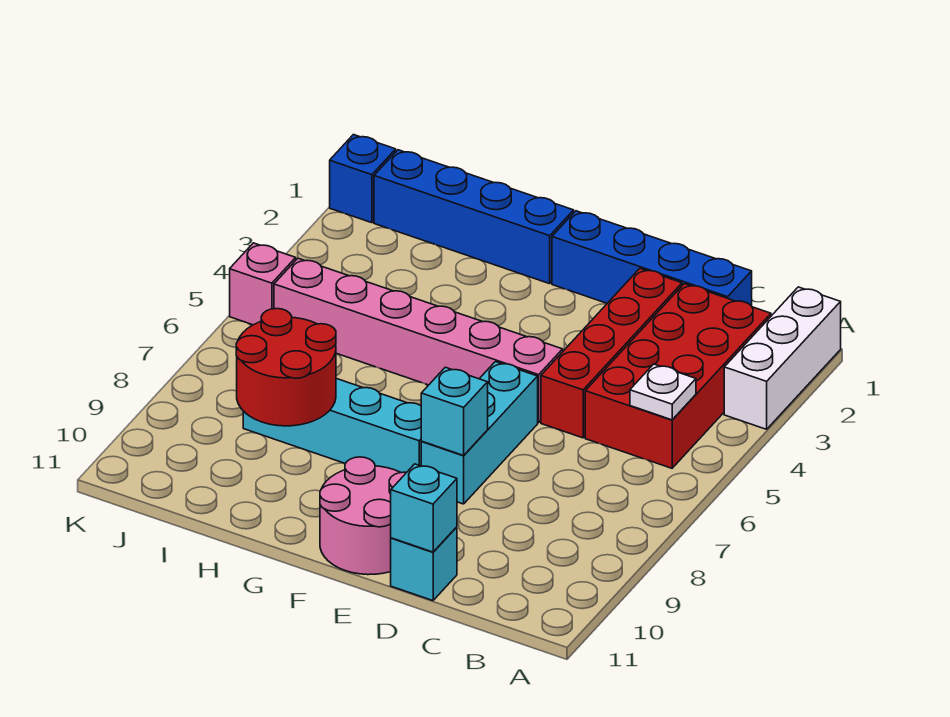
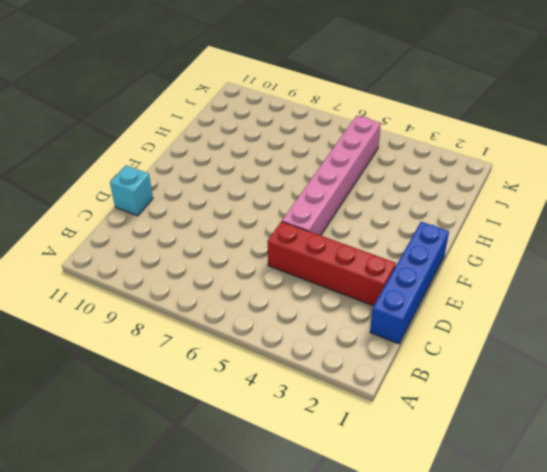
none -> white 1x3 brick [724,287,841,429]
none -> red 2x4 brick [585,284,771,468]
none -> cyan 1x3 brick [421,362,538,504]

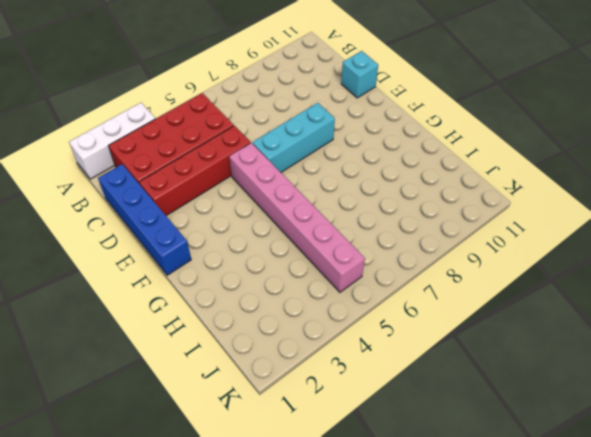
none -> pink 2x2 round brick [320,457,406,575]
none -> cyan 1x4 brick [243,379,422,473]
none -> blue 1x4 brick [374,150,574,284]

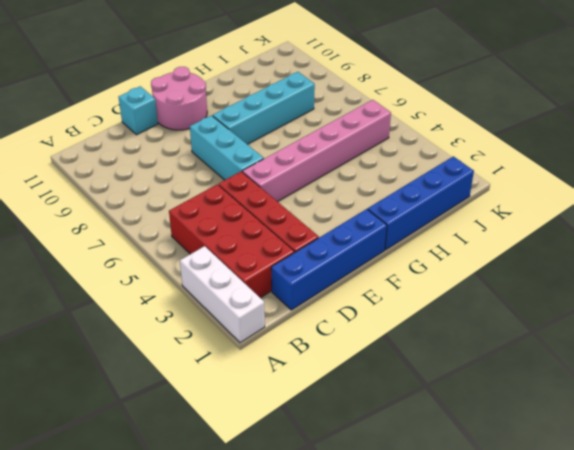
none -> blue 1x1 brick [330,135,396,223]
none -> pink 1x1 brick [230,243,296,325]
none -> white 1x1 plate [630,364,696,420]

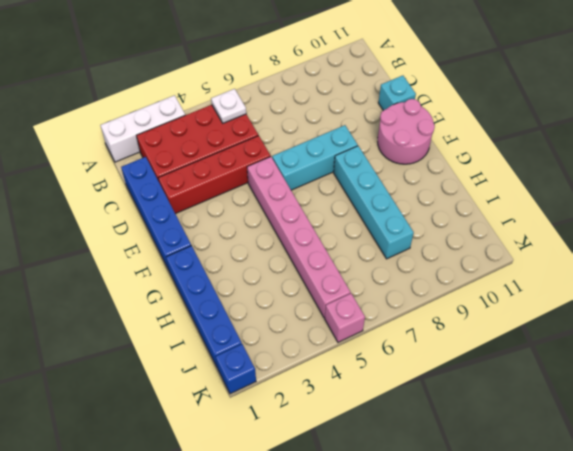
none -> cyan 1x1 brick [391,464,457,552]
none -> cyan 1x1 brick [421,367,488,455]
none -> red 2x2 round brick [236,309,336,426]

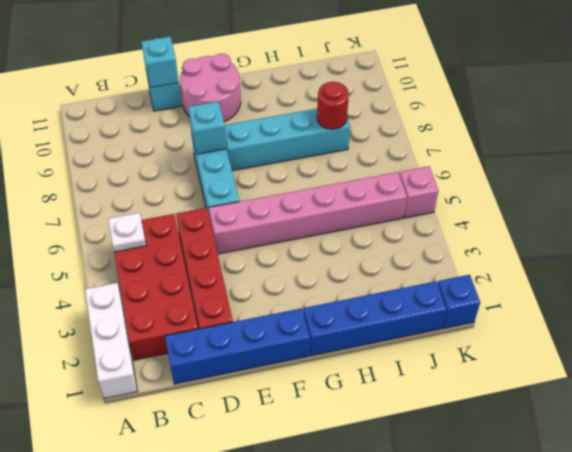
red 1x1 round brick [317,82,349,129] -> red 2x2 round brick [236,309,336,426]

